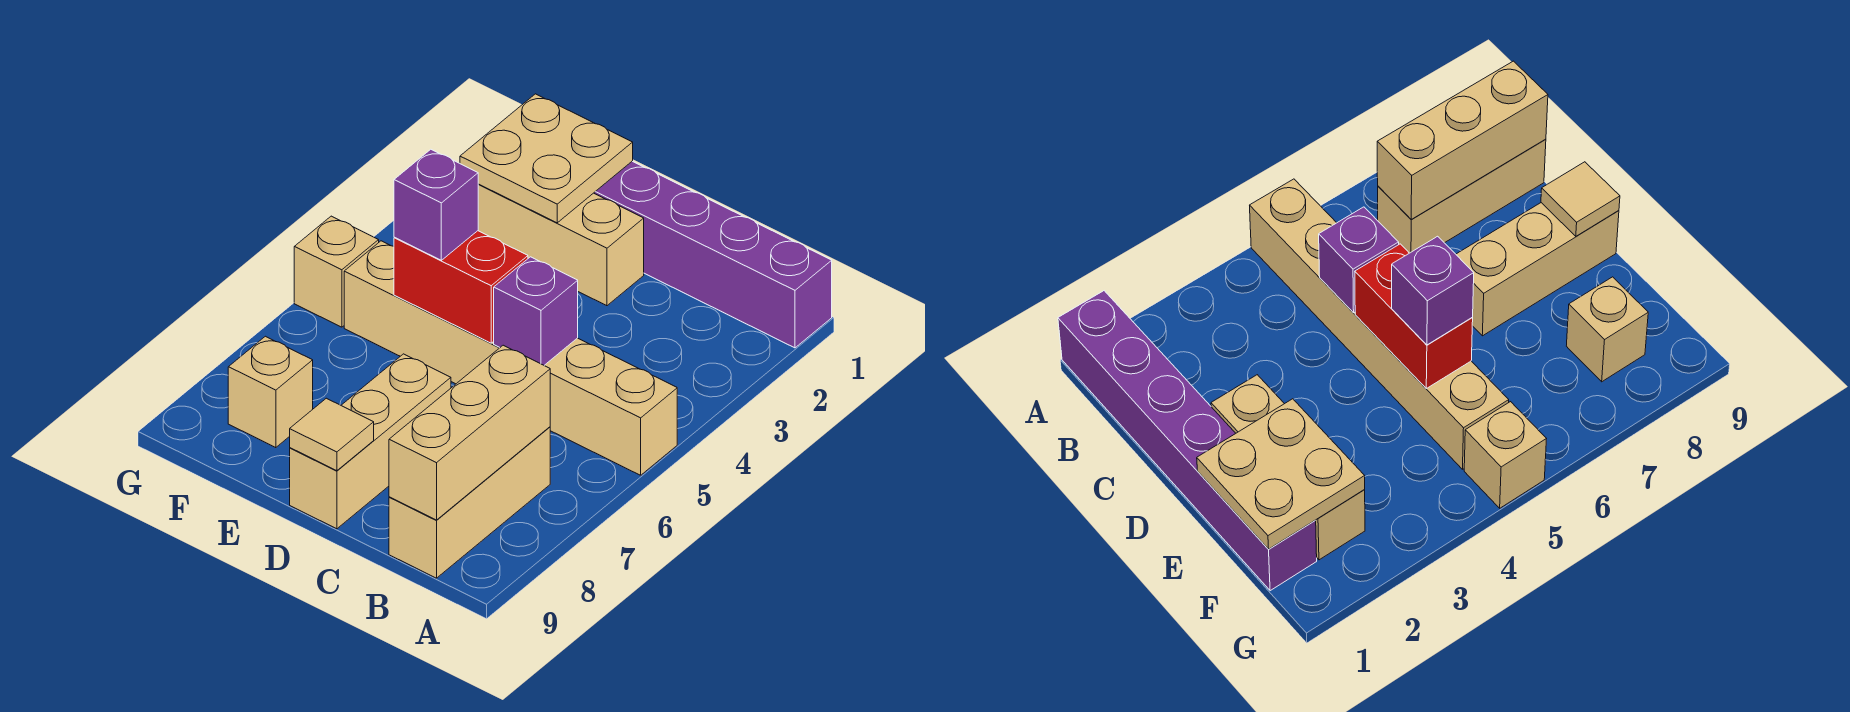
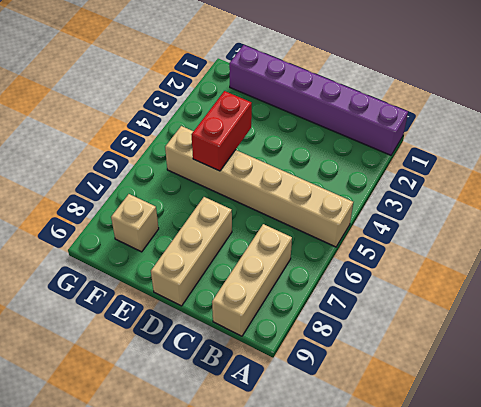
red 1x2 brick [191,91,252,171] -> red 1x2 brick turned to [394,231,528,343]
none -> tan 1x3 brick [478,184,644,306]
none -> tan 1x1 brick [294,216,379,327]
none -> tan 1x3 brick [389,345,550,520]

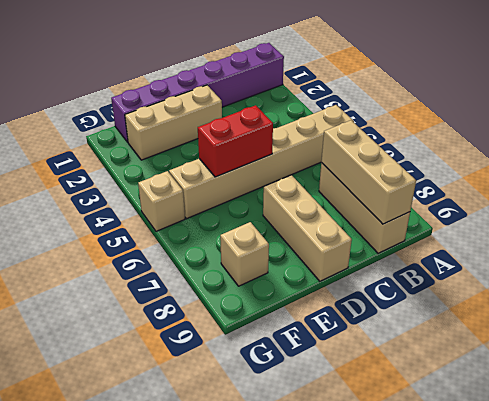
none -> purple 1x1 brick [494,257,578,365]
none -> tan 1x1 tile [290,398,374,471]
none -> tan 2x2 plate [460,94,633,223]

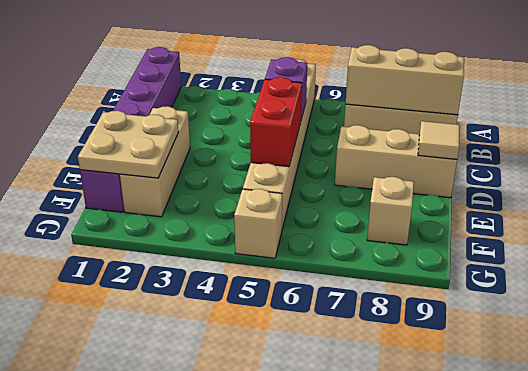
none -> purple 1x1 brick [394,149,478,260]

